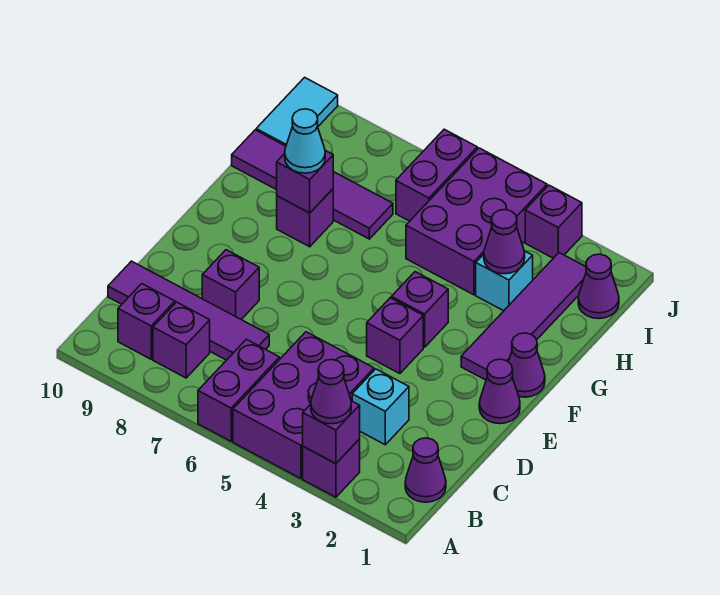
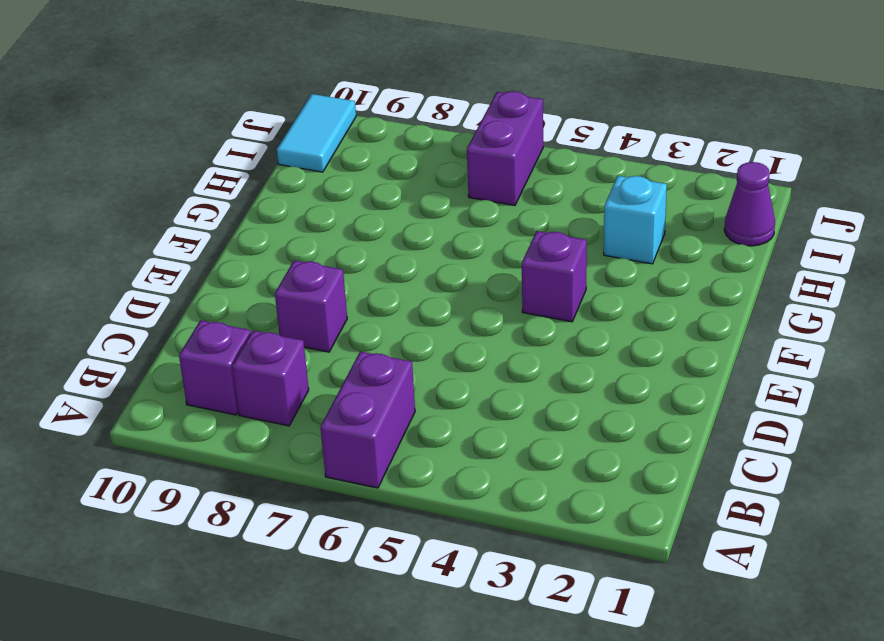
none -> purple 1x1 brick [303,439,360,497]
none -> purple 2x3 brick [233,332,374,479]
none -> purple 1x1 cone [405,438,446,502]

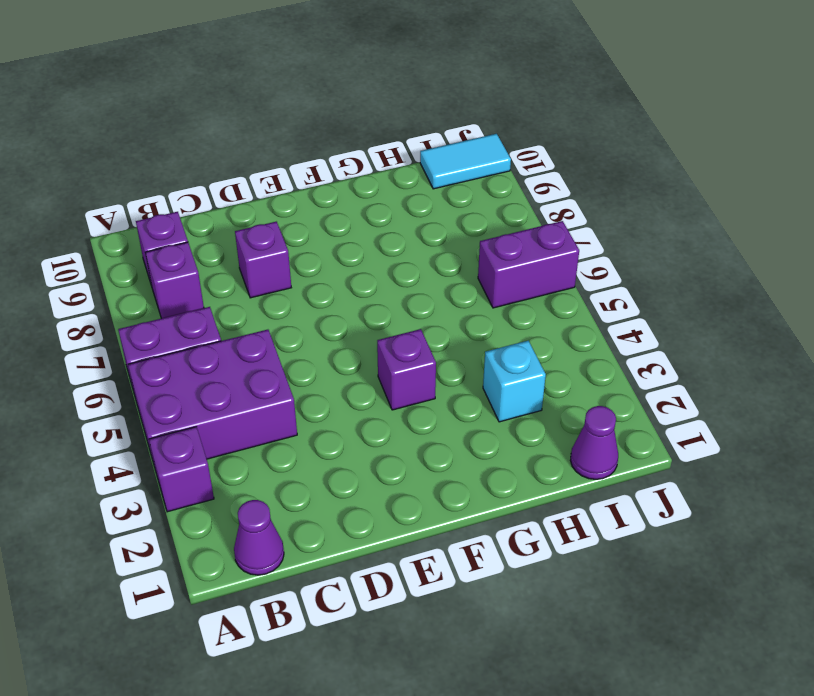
none -> cyan 1x1 brick [352,369,409,445]
none -> purple 1x4 tile [108,261,269,360]
none -> purple 1x1 cone [479,359,520,424]

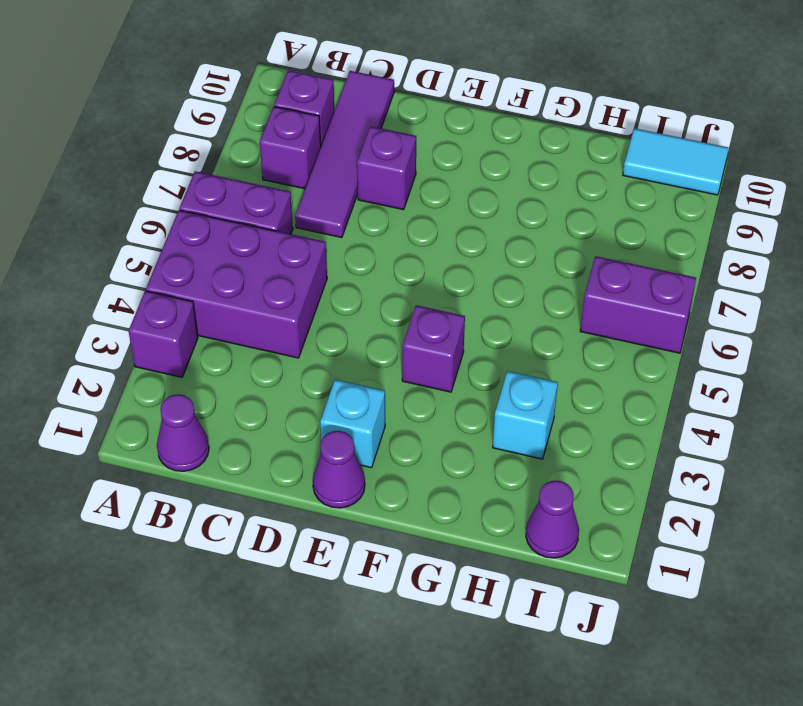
cyan 1x1 brick [320,379,385,468] -> cyan 1x1 brick moved to [352,369,409,445]
none -> purple 1x1 brick [367,298,423,374]
none -> purple 1x1 cone [508,333,545,397]
none -> purple 1x4 tile [461,253,586,380]

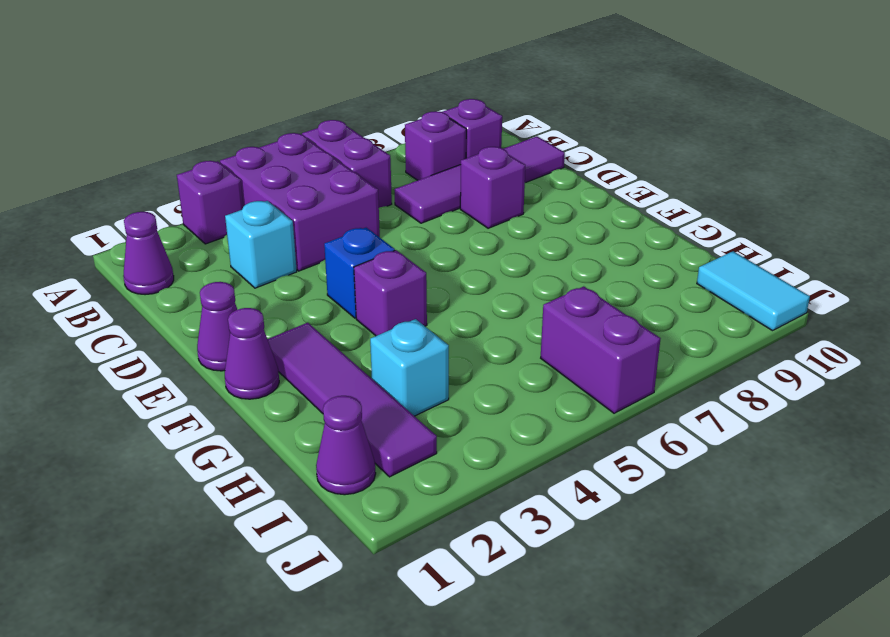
blue 1x1 brick [324,228,395,318] -> purple 1x1 brick [367,298,423,374]
none -> purple 1x1 brick [277,189,333,247]
none -> purple 2x3 brick [406,148,547,295]
none -> purple 1x4 tile [232,130,393,239]

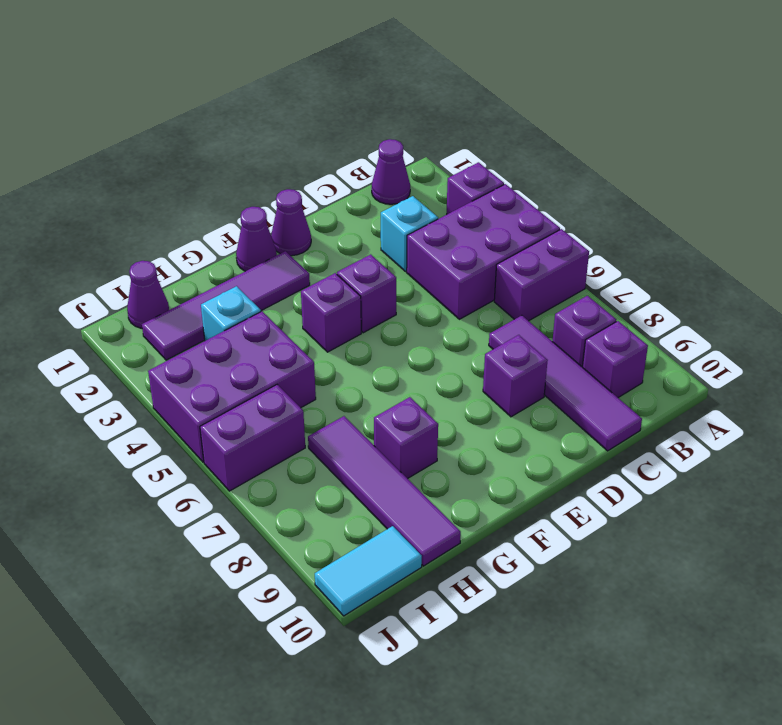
none -> purple 1x1 brick [525,185,582,258]
none -> purple 1x1 brick [303,401,360,464]
none -> purple 1x1 brick [277,150,333,213]

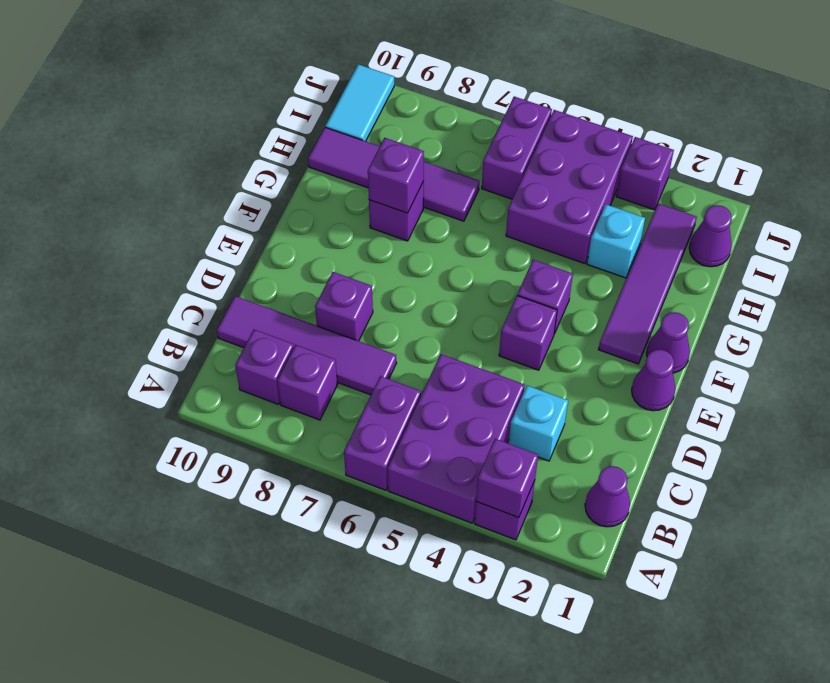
none -> purple 1x1 cone [484,210,525,274]
none -> purple 1x1 cone [311,360,351,424]
none -> cyan 1x1 cone [285,109,325,173]

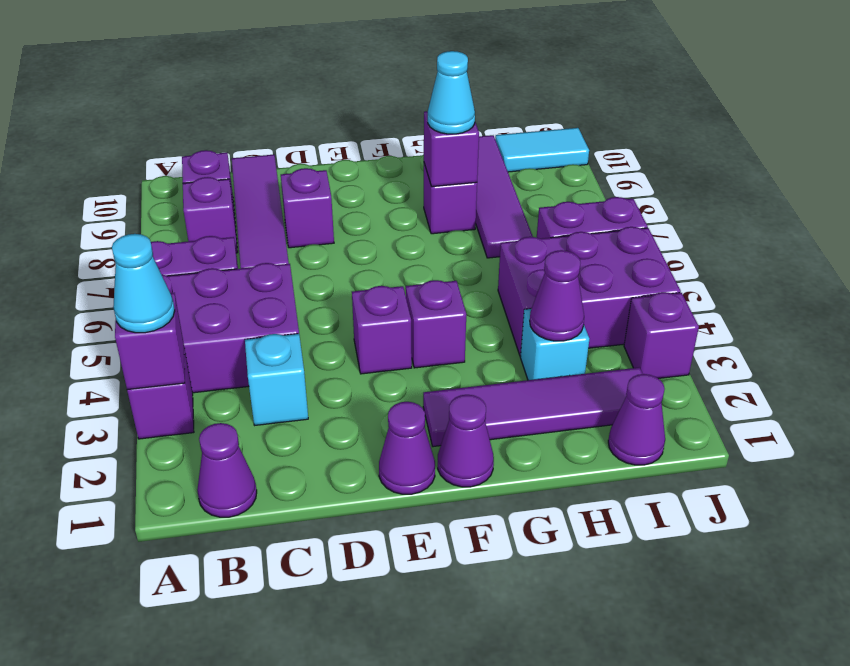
cyan 1x1 cone [112,234,175,333] -> purple 1x1 cone [311,360,351,424]

